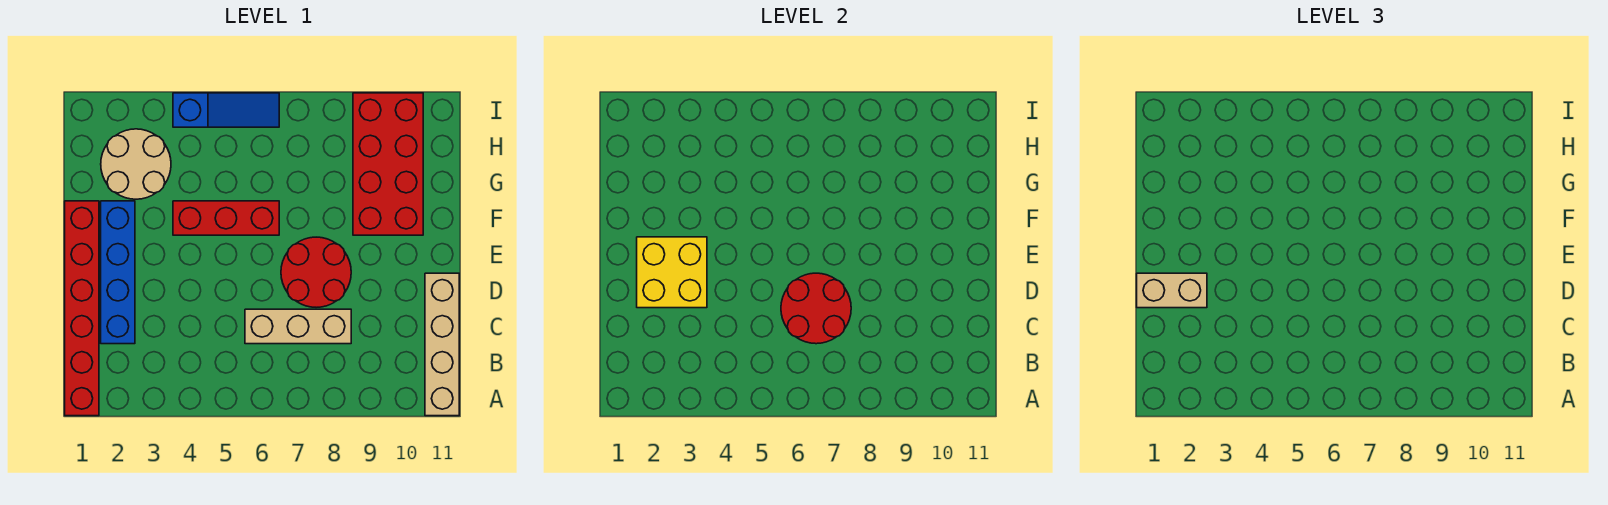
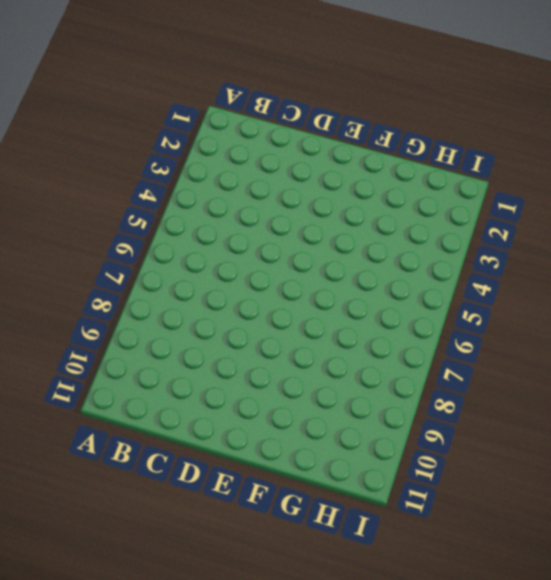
none -> red 1x6 brick [65,201,99,416]
none -> tan 1x4 brick [425,273,459,416]
none -> blue 1x4 brick [101,201,135,344]

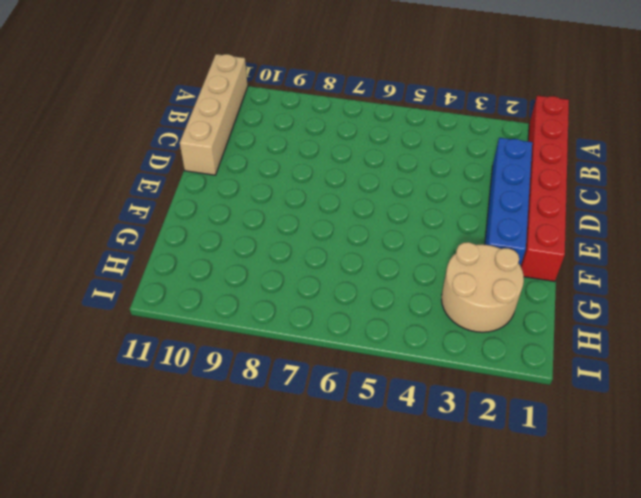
none -> tan 1x3 brick [245,309,351,344]
none -> red 2x2 round brick [281,237,351,307]
none -> red 1x3 brick [173,201,279,235]

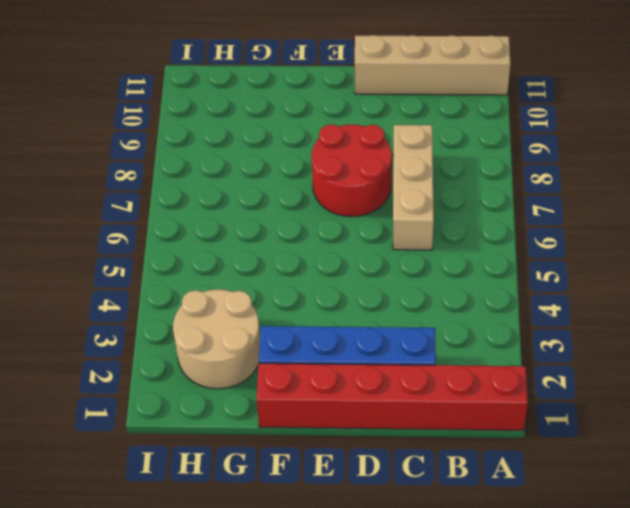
none -> red 1x3 brick [173,201,279,235]
none -> red 2x4 brick [353,93,423,235]
none -> blue 1x3 slope [173,93,279,127]

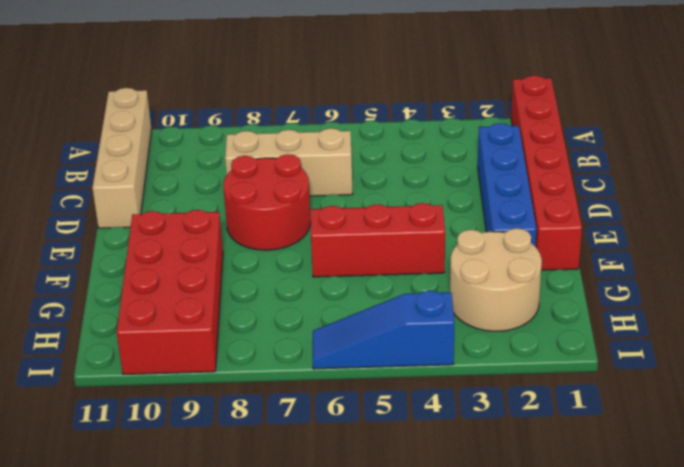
none -> red 2x2 round brick [781,273,851,344]
none -> yellow 2x2 brick [637,237,707,308]
none -> tan 1x2 brick [1137,273,1207,308]

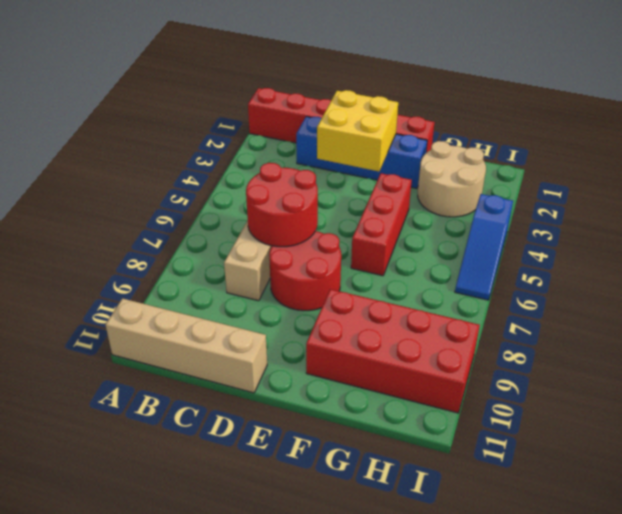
none -> tan 1x2 brick [1137,273,1207,308]

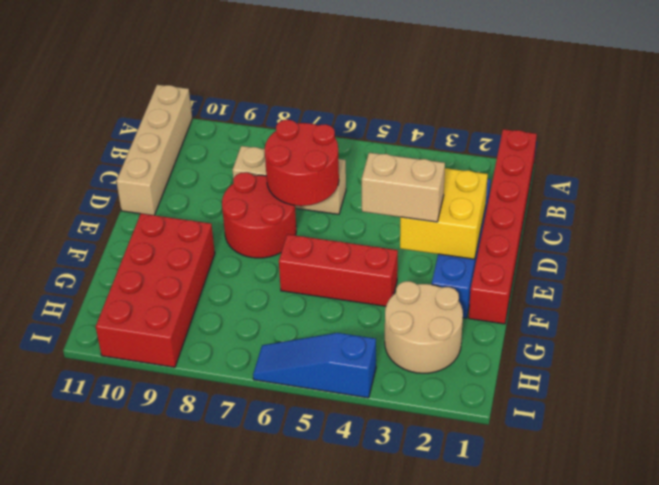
tan 1x2 brick [362,153,445,222] -> tan 1x2 brick moved to [1137,273,1207,308]

